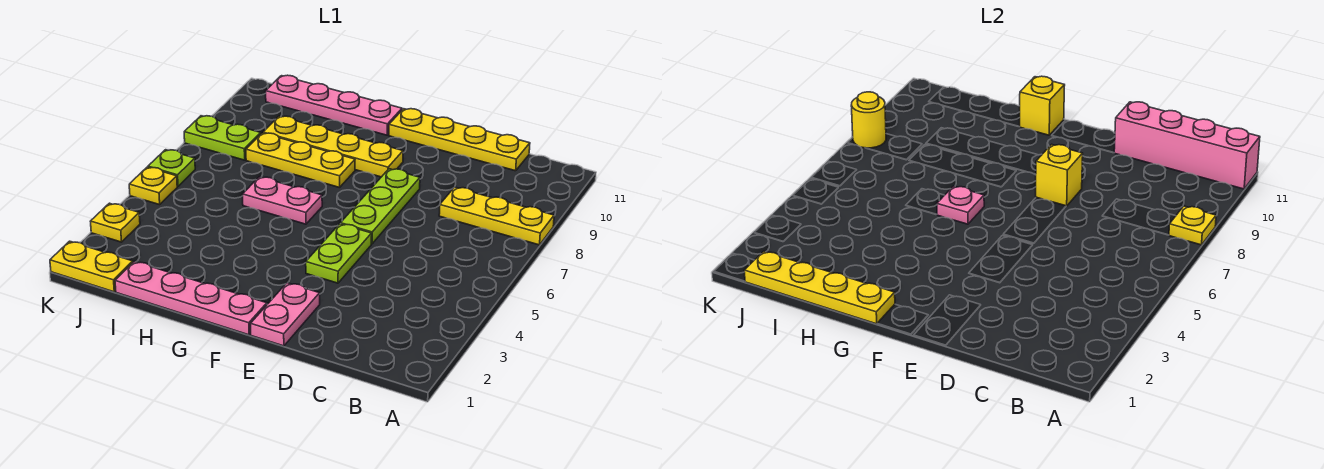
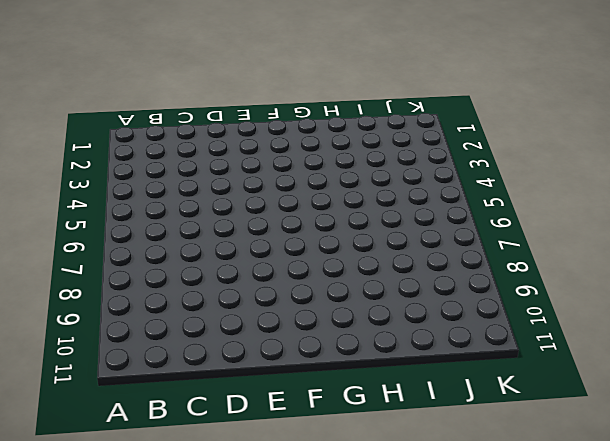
none -> yellow 1x3 plate [439,187,554,245]
none -> yellow 1x4 plate [389,109,530,171]
none -> pink 1x2 plate [251,283,320,346]

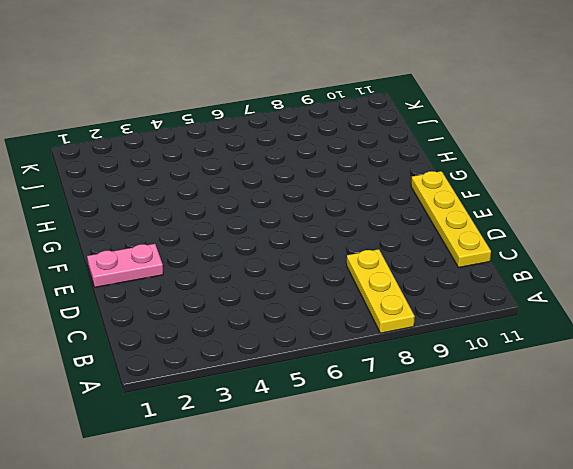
none -> lime 1x2 plate [306,224,372,283]
none -> lime 1x3 plate [341,169,420,244]
none -> pink 1x4 plate [115,261,267,335]

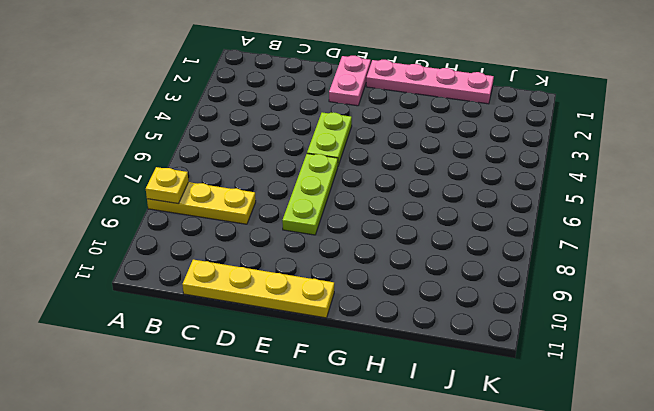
none -> yellow 1x4 plate [263,116,403,177]
none -> pink 1x2 plate [243,177,322,224]
none -> yellow 1x3 plate [246,133,355,188]

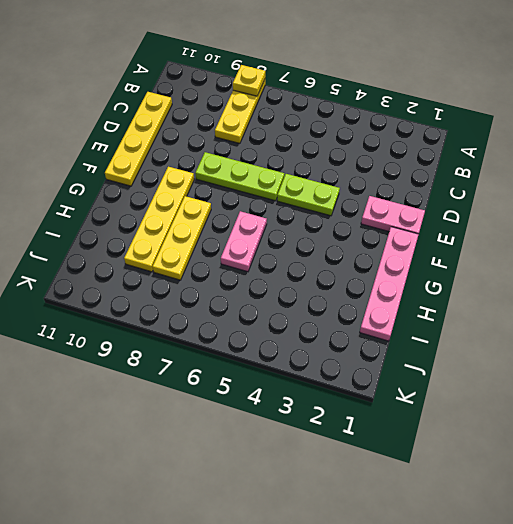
none -> pink 1x4 plate [266,75,402,135]
none -> yellow 1x2 plate [50,241,133,292]
none -> lime 1x2 plate [184,116,261,160]

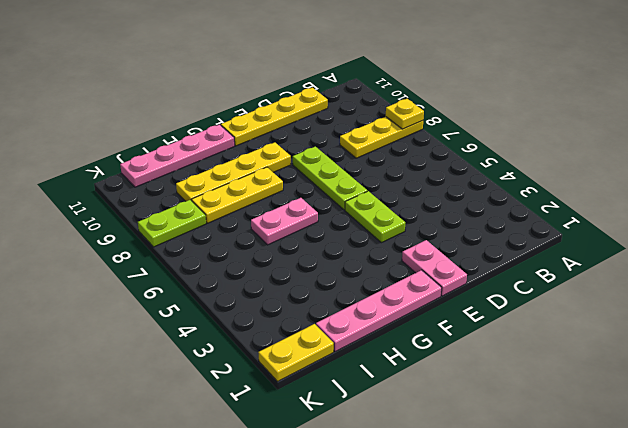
none -> yellow 1x1 plate [90,203,140,242]
none -> yellow 1x1 plate [129,167,177,205]
none -> lime 1x1 plate [148,150,195,186]

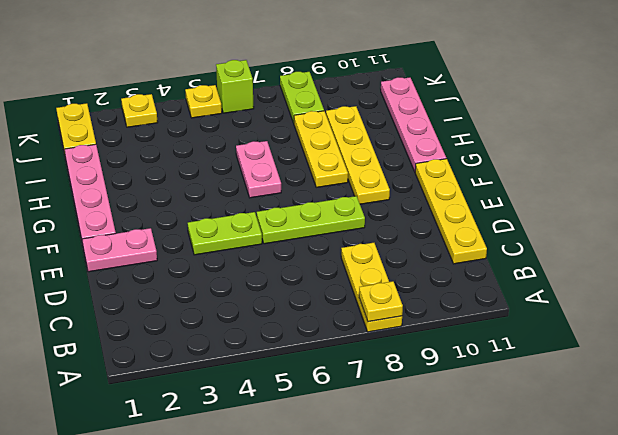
lime 1x1 brick [216,60,254,113] -> lime 1x1 plate [148,150,195,186]
none -> pink 1x4 brick [1114,102,1260,189]
none -> yellow 1x1 brick [1035,144,1083,206]
none -> yellow 1x4 plate [744,251,895,324]

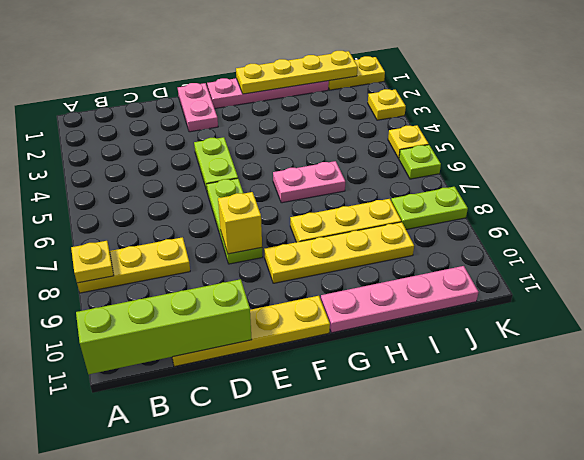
lime 1x4 brick [76,279,252,374] -> pink 1x4 brick [1114,102,1260,189]
none -> pink 1x1 plate [937,186,984,224]
none -> yellow 1x1 brick [1020,76,1065,135]
none -> yellow 1x1 round brick [851,92,886,148]

